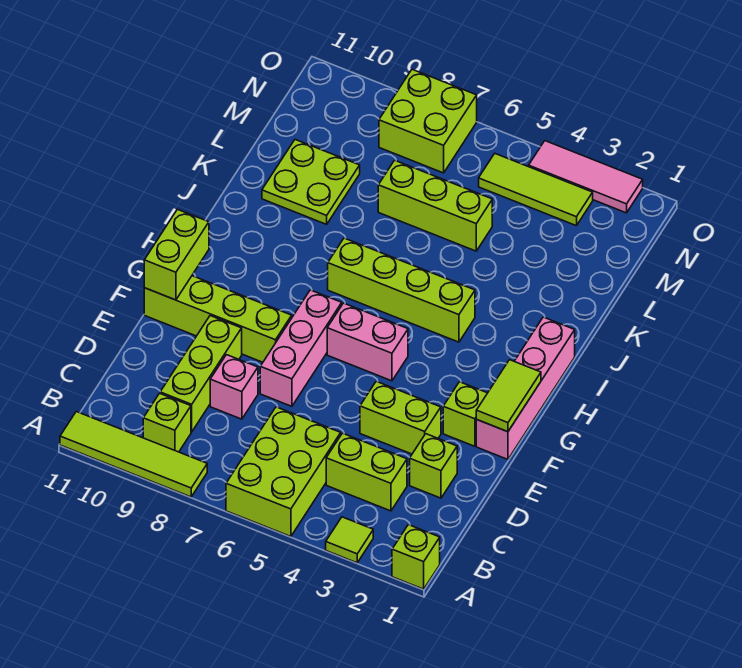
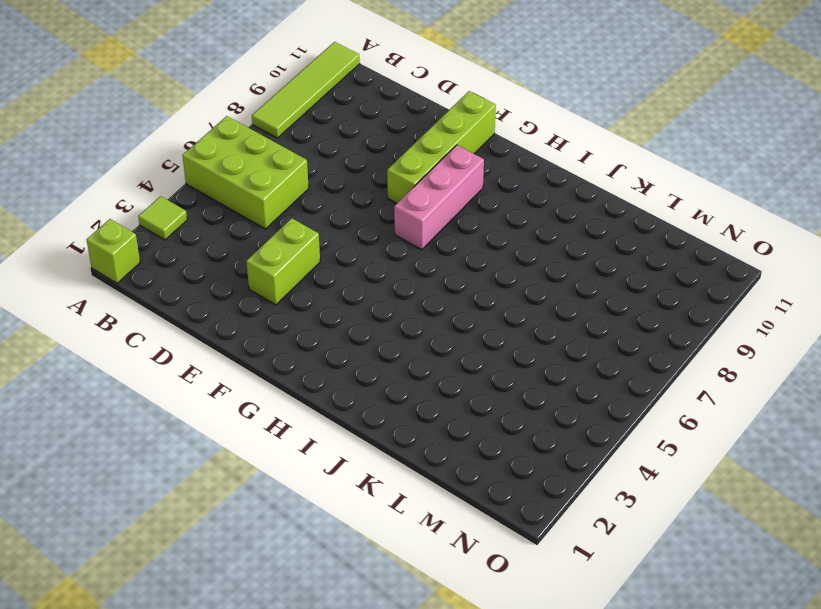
pink 1x3 brick [394,145,484,250] -> pink 1x3 brick turned to [260,290,342,406]
none -> lime 1x1 brick [143,393,191,452]
none -> lime 1x2 brick [326,433,407,511]
none -> lime 1x3 brick [160,316,242,432]

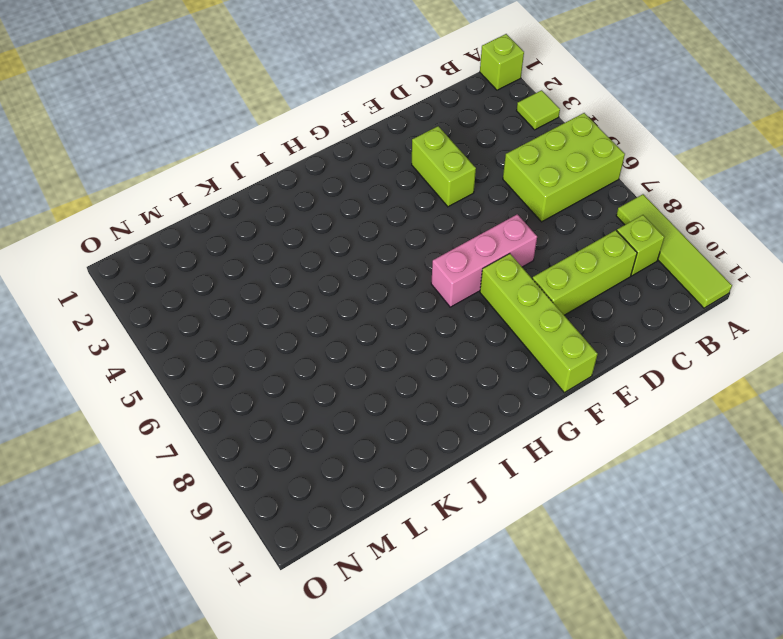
none -> lime 1x2 brick [326,433,407,511]
none -> lime 1x1 brick [410,434,457,498]
none -> pink 1x1 brick [210,355,258,419]

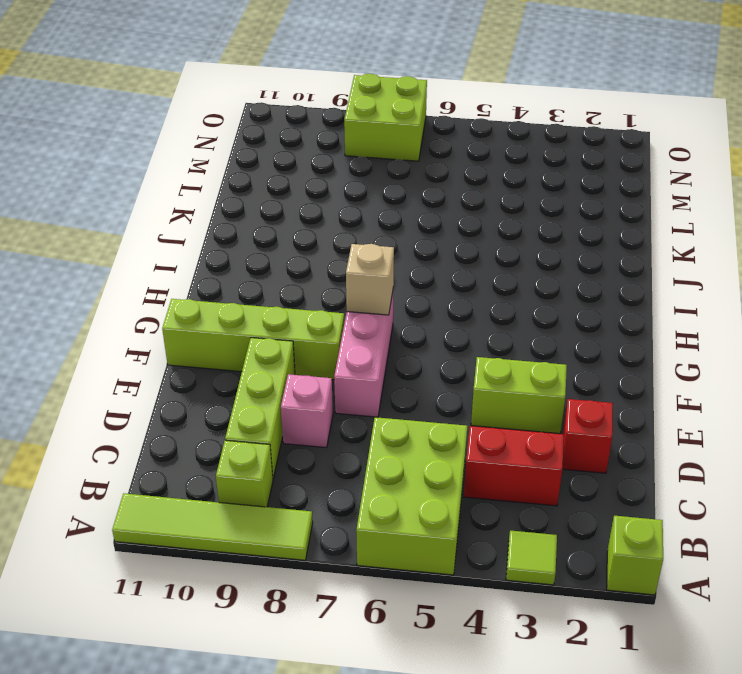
red 1x2 brick [464,426,564,506] -> lime 1x2 brick [326,433,407,511]
red 1x1 brick [562,399,613,473] -> lime 1x1 brick [410,434,457,498]
tan 1x1 brick [346,244,394,315] -> none
none -> pink 1x4 brick [476,317,575,459]
none -> lime 1x1 brick [443,382,487,446]
none -> pink 1x2 brick [327,303,408,381]

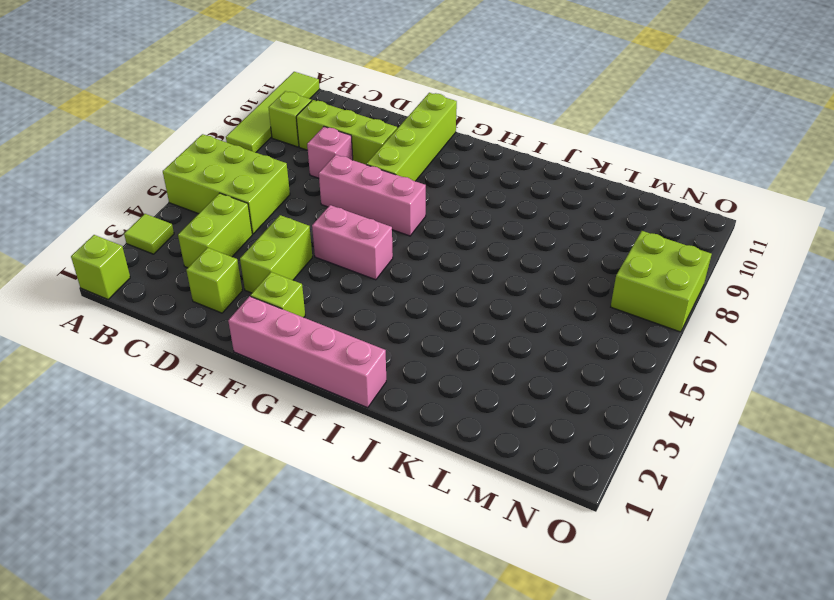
pink 1x2 brick [312,205,393,280] -> pink 1x2 brick turned to [327,303,408,381]
none -> lime 1x4 brick [328,238,475,342]
none -> lime 2x2 plate [262,140,360,224]
none -> lime 1x3 brick [378,160,492,251]

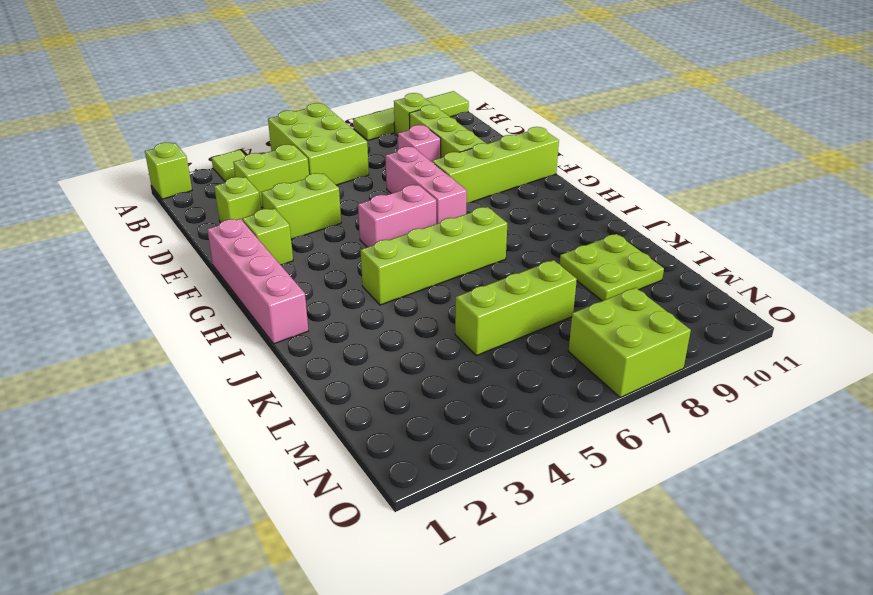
none -> lime 1x3 tile [479,154,593,226]
none -> pink 1x3 tile [529,141,643,213]
none -> lime 1x2 tile [476,360,541,432]

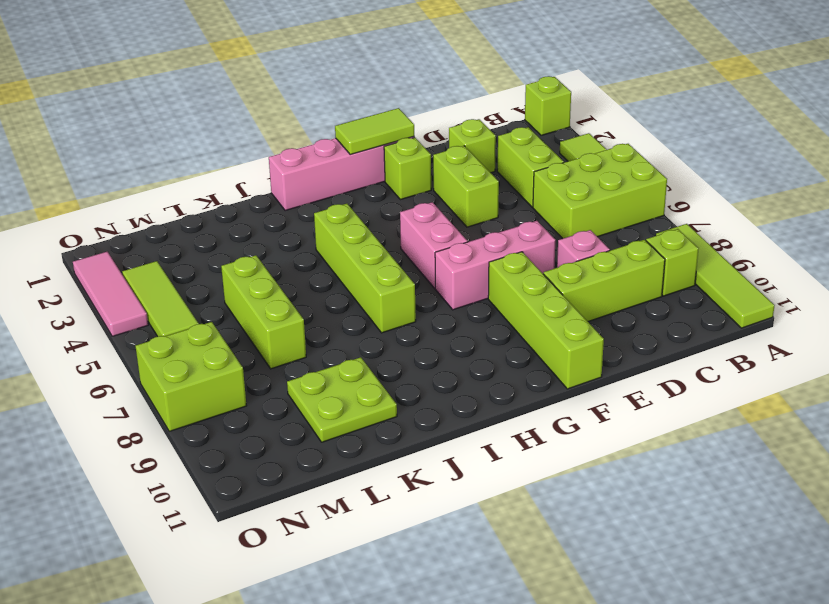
none -> lime 1x2 brick [144,209,209,300]

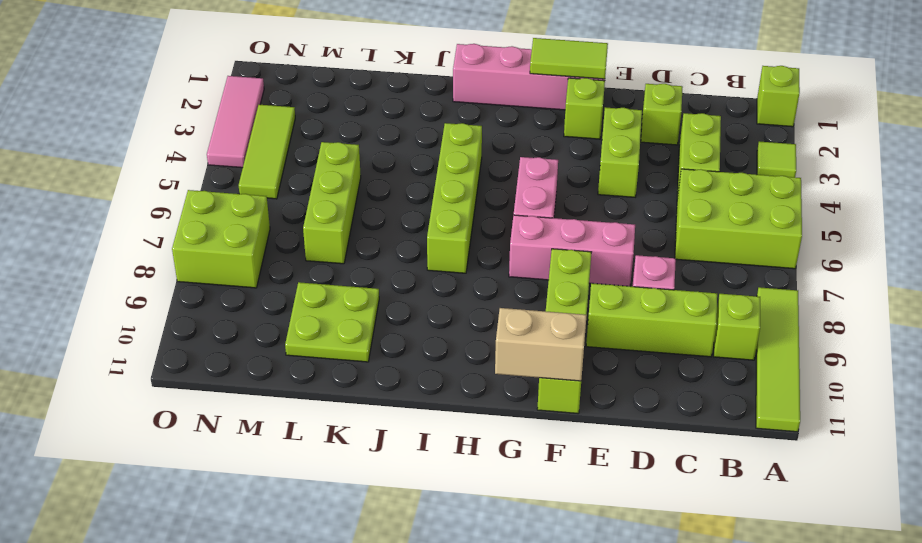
tan 1x2 brick [495,308,587,381] -> lime 1x2 brick [144,209,209,300]

